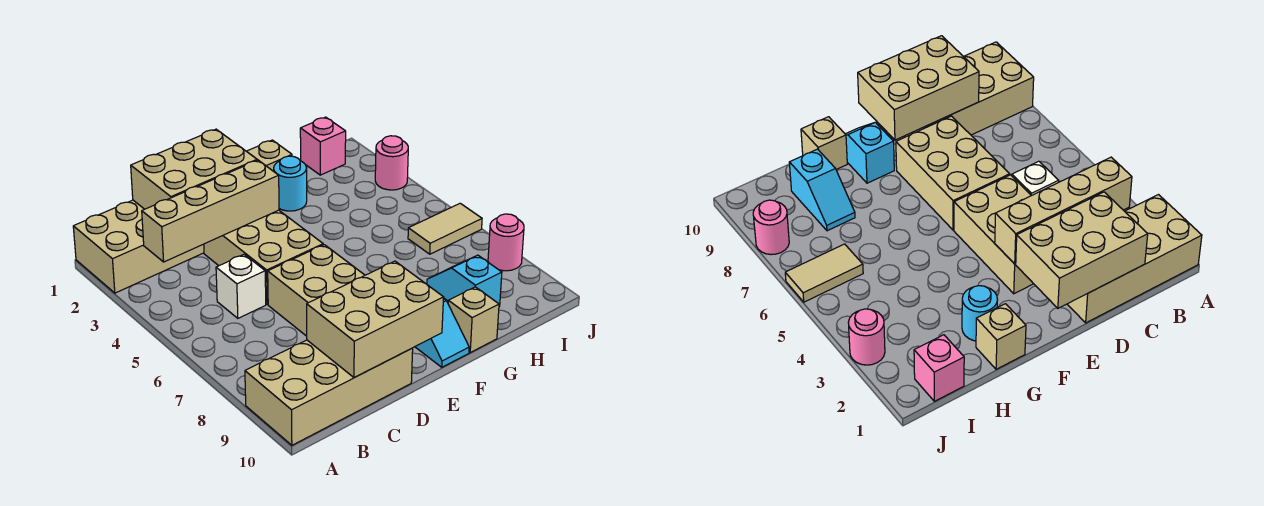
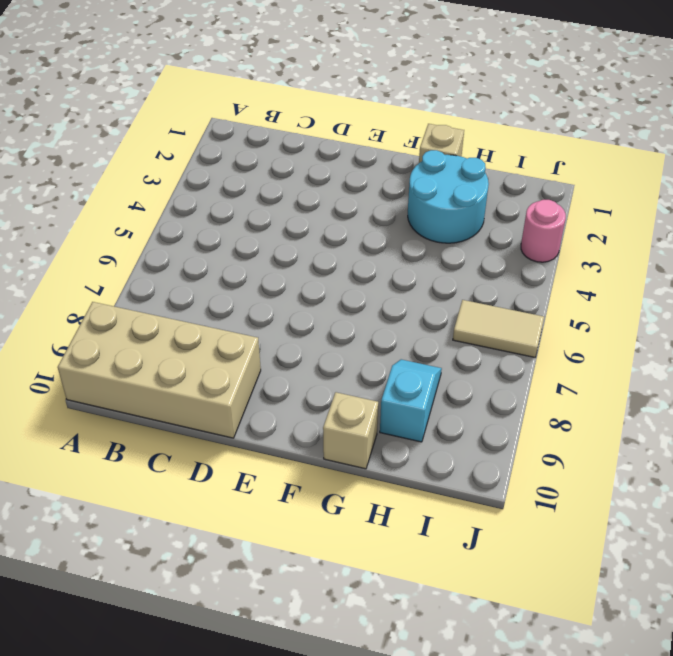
cyan 2x2 round brick [408,150,489,243] -> cyan 1x1 round brick [274,156,307,211]
none -> tan 2x4 brick [73,200,204,293]
none -> white 1x1 brick [216,254,266,318]
none -> tan 2x3 brick [204,210,323,304]

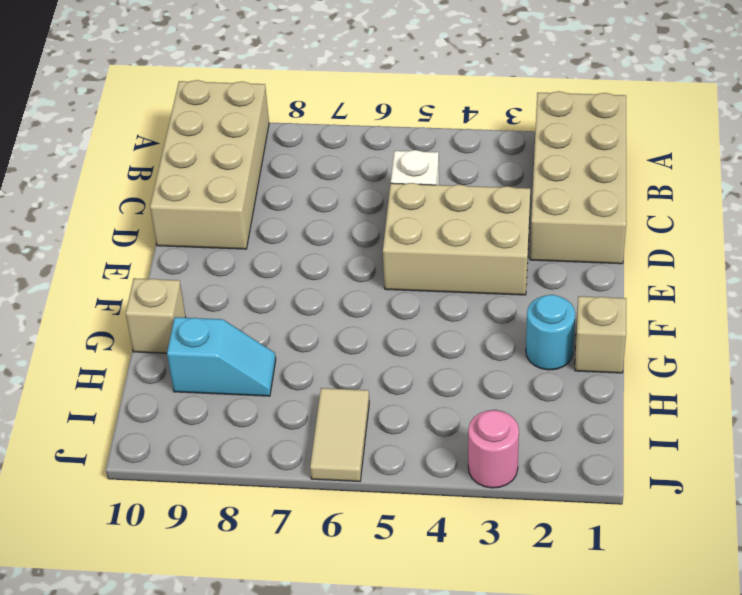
none -> tan 2x3 brick [268,245,365,336]
none -> cyan 1x2 slope [415,298,469,367]
none -> pink 1x1 brick [300,117,346,175]

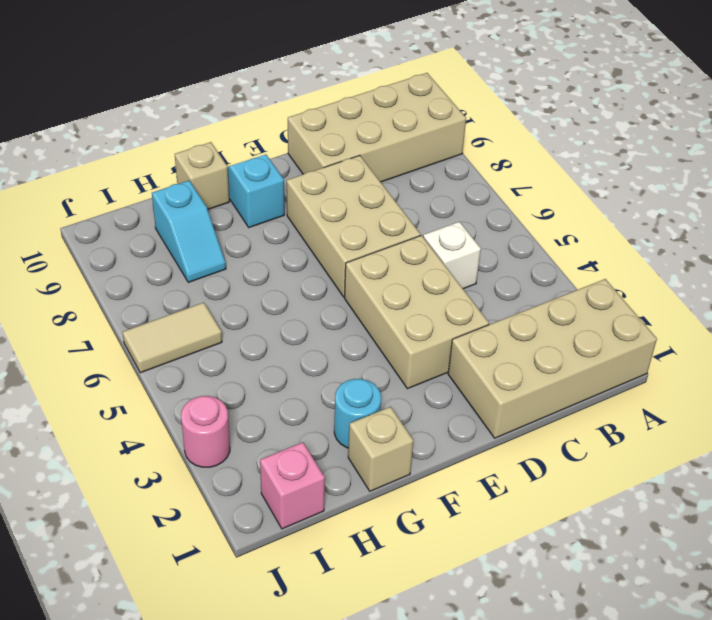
none -> pink 1x1 round brick [488,214,524,271]
none -> tan 1x4 brick [142,160,279,262]
none -> tan 2x3 brick [131,129,257,209]

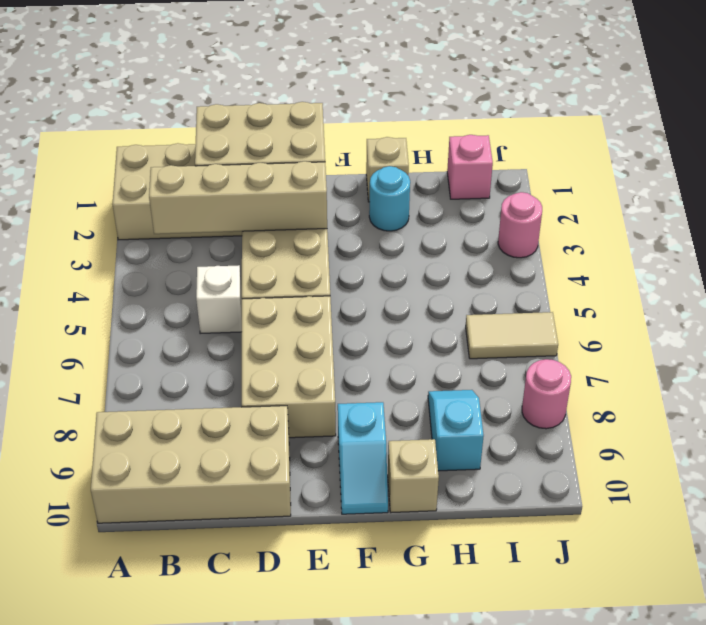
none -> tan 2x3 brick [307,261,444,378]

